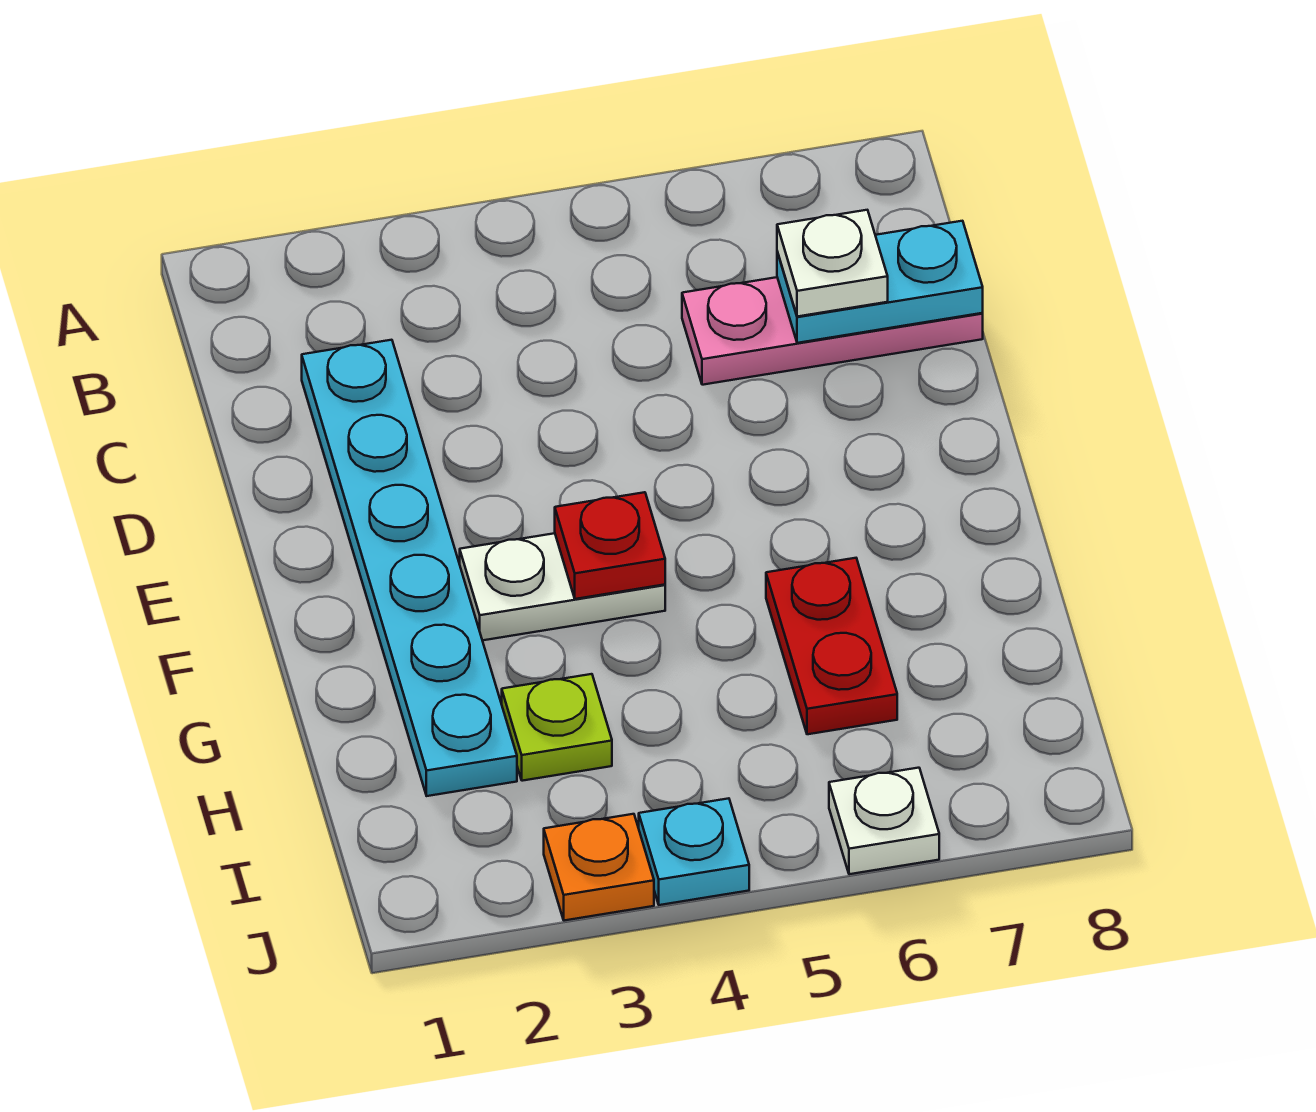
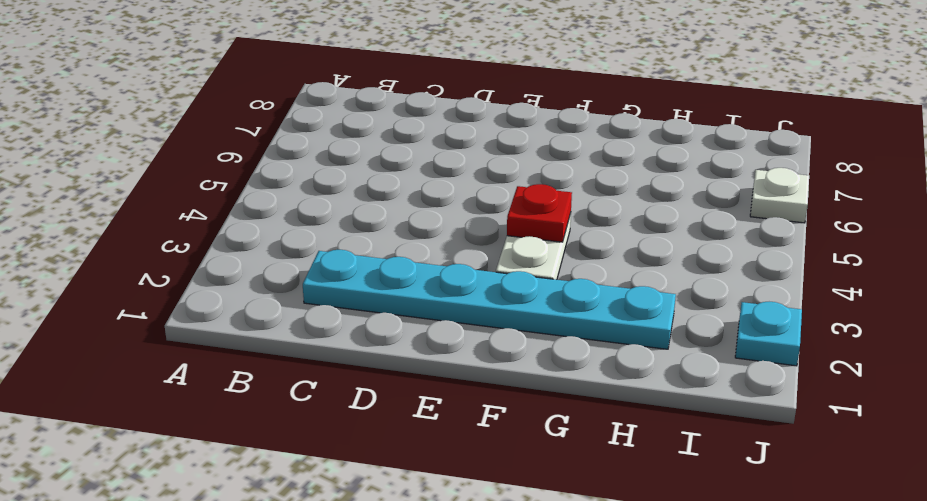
cyan 1x1 plate [735,302,802,366] -> cyan 1x1 plate moved to [639,798,749,905]
none -> pink 1x3 plate [682,277,983,385]
none -> red 1x2 plate [766,558,897,734]

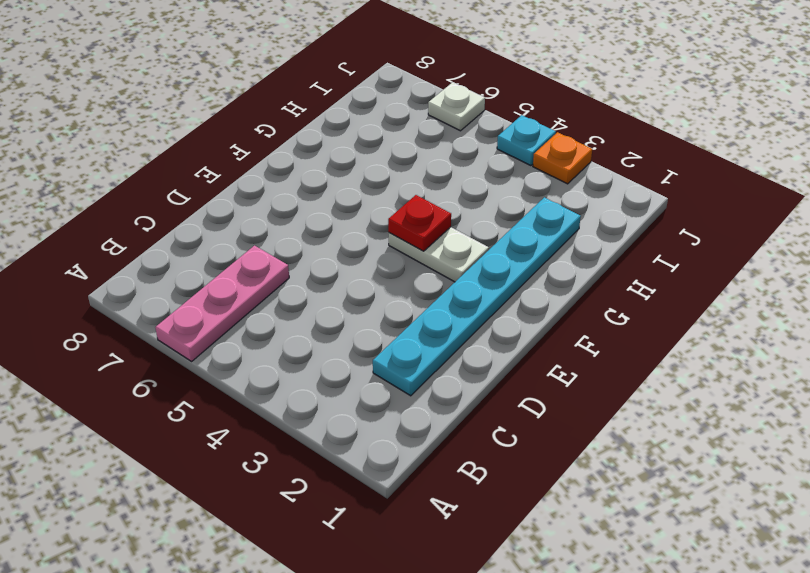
pink 1x3 plate [155,246,289,361] -> pink 1x3 plate turned to [682,277,983,385]
none -> red 1x2 plate [766,558,897,734]
none -> lime 1x1 plate [502,674,612,781]

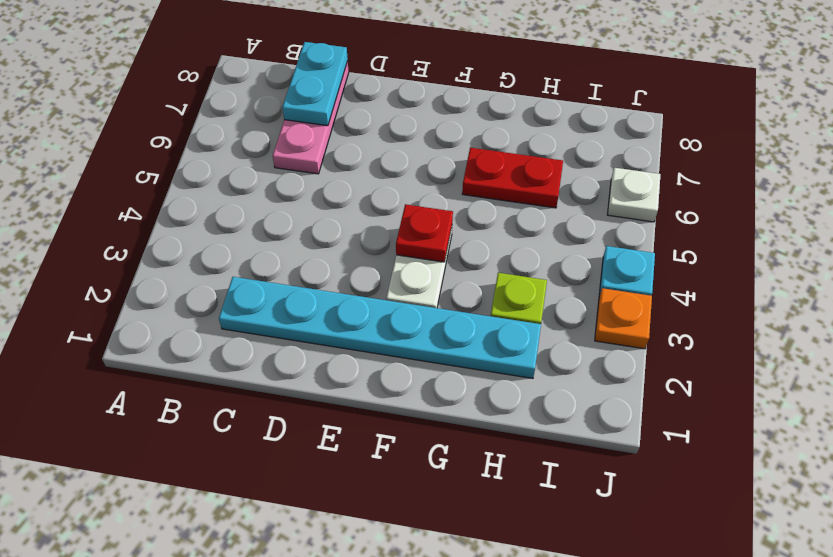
none -> white 1x1 plate [777,210,888,317]

